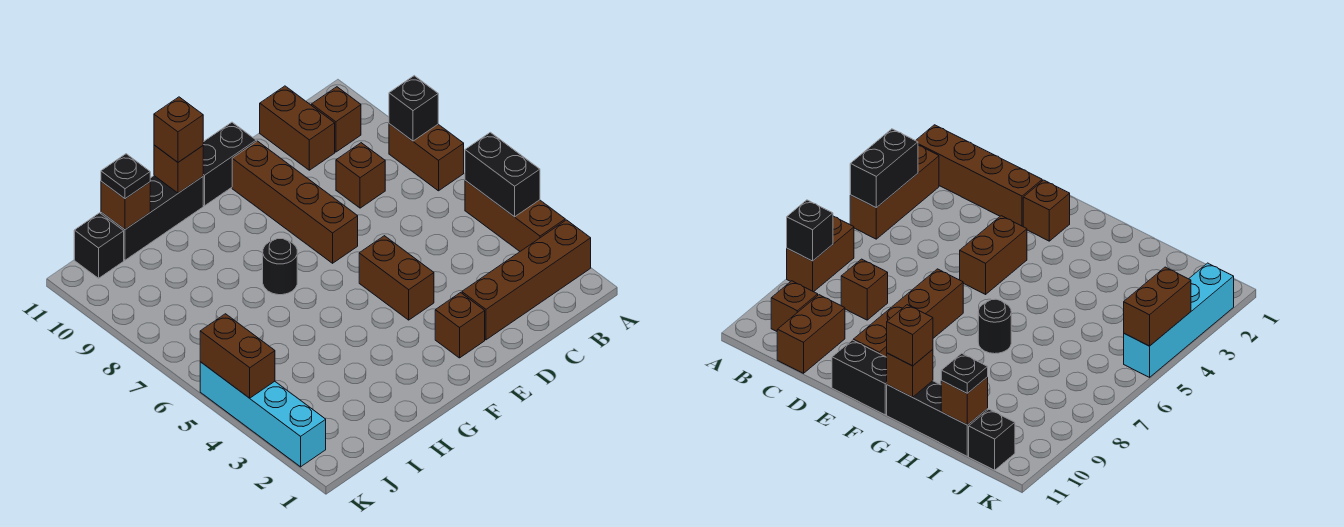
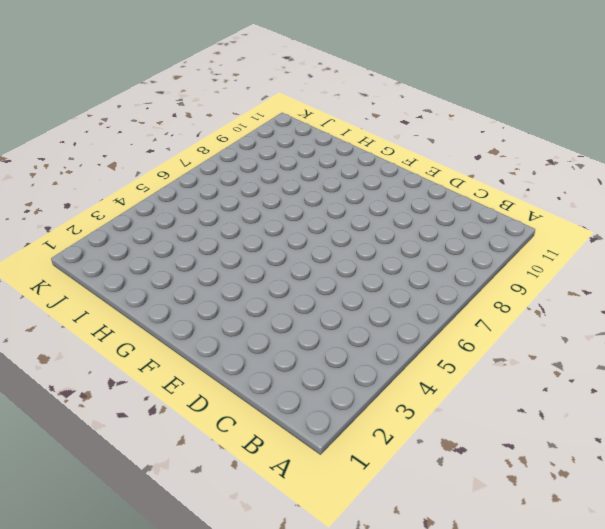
none -> brown 1x4 brick [462,220,591,340]
none -> brown 1x3 brick [465,181,565,251]
none -> brown 1x2 brick [389,124,464,191]

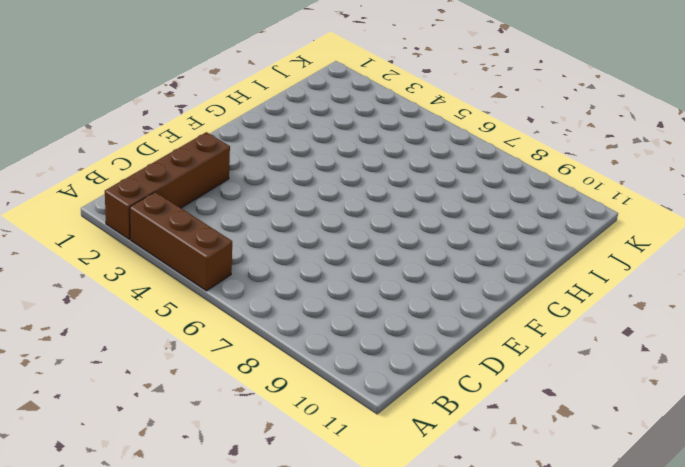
none -> brown 1x2 brick [389,124,464,191]
none -> brown 1x1 brick [312,87,361,152]
none -> brown 1x1 brick [336,143,385,208]

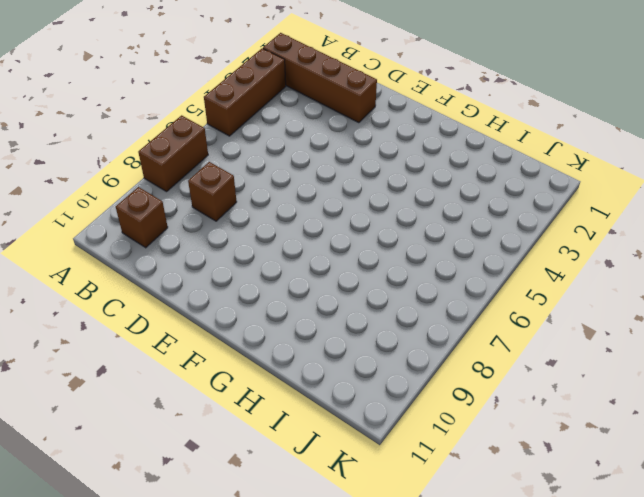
none -> brown 1x2 brick [260,86,335,170]
none -> brown 1x1 brick [435,293,485,358]
none -> brown 1x2 brick [359,236,434,320]

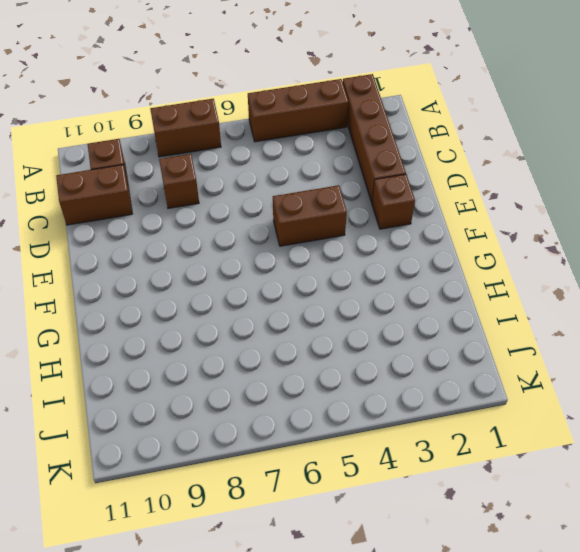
none -> brown 1x4 brick [232,141,358,263]
none -> black 1x2 brick [203,122,256,206]
none -> black 1x1 round brick [263,239,297,295]

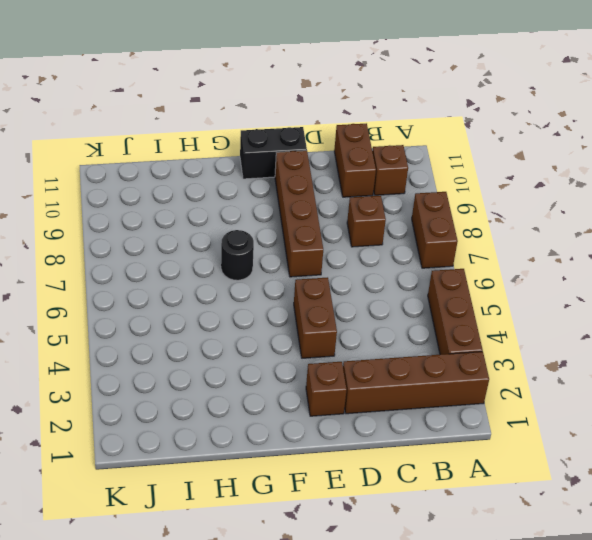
none -> black 1x3 brick [101,176,203,260]
none -> black 1x1 brick [74,213,124,278]
none -> cyan 1x4 brick [200,362,326,467]

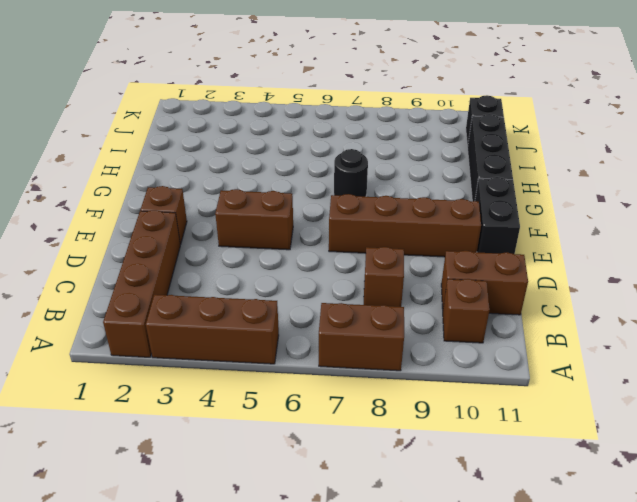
none -> cyan 1x4 brick [200,362,326,467]
none -> black 1x2 brick [465,132,540,217]
none -> black 1x1 brick [389,76,438,141]

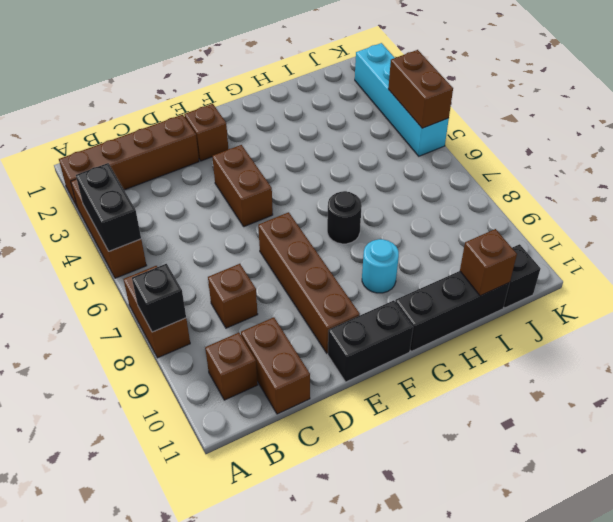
cyan 1x1 round brick [362,239,399,293] -> none
none -> brown 1x1 brick [154,145,203,193]
none -> brown 1x1 brick [154,97,203,162]
none -> black 1x1 plate [101,154,150,199]

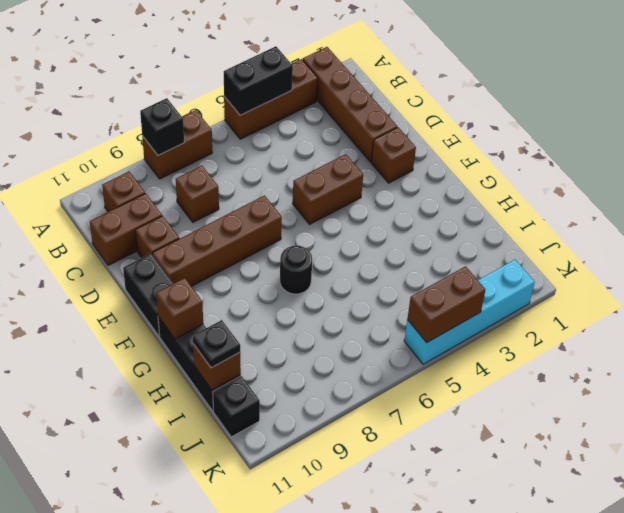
brown 1x1 brick [135,216,179,258] -> brown 1x1 brick moved to [154,97,203,162]

